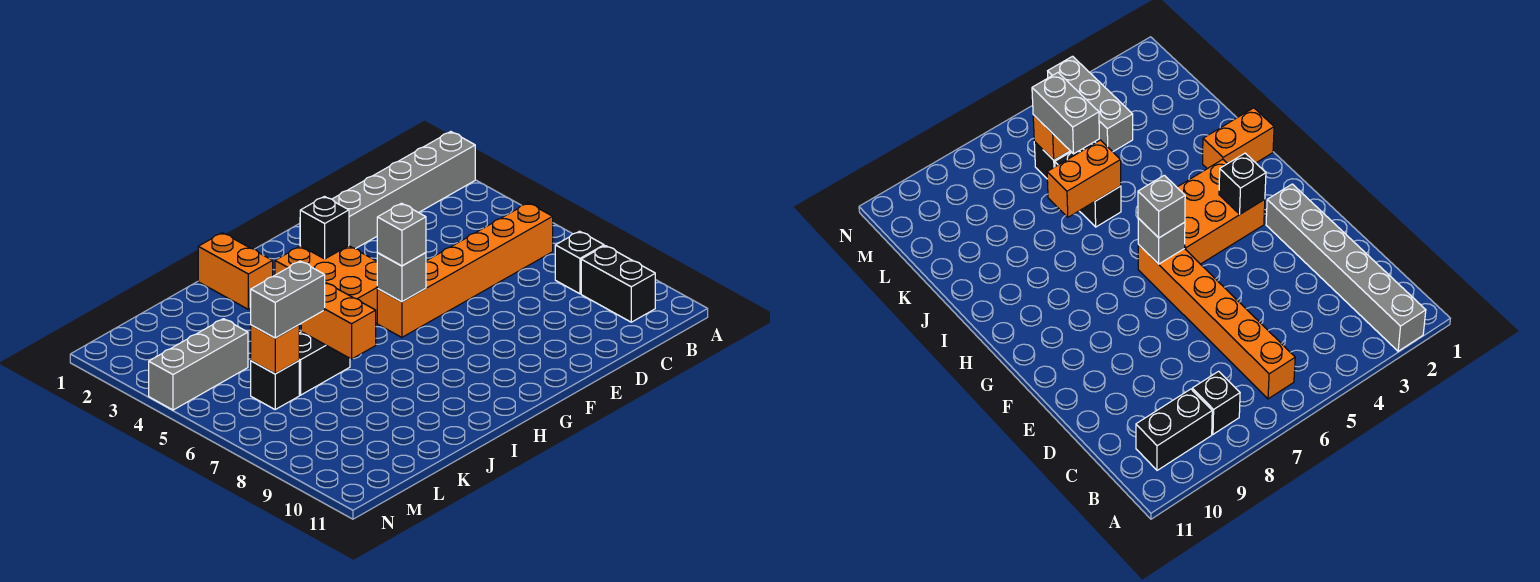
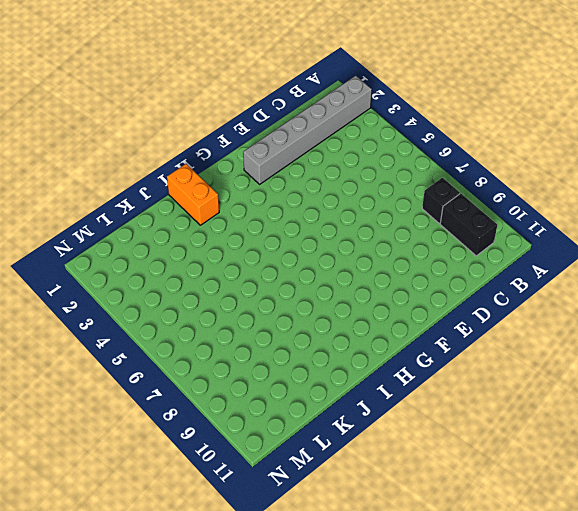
none -> orange 1x6 brick [377,203,553,337]
none -> orange 2x3 brick [275,246,378,323]
none -> black 1x2 brick [299,332,350,395]

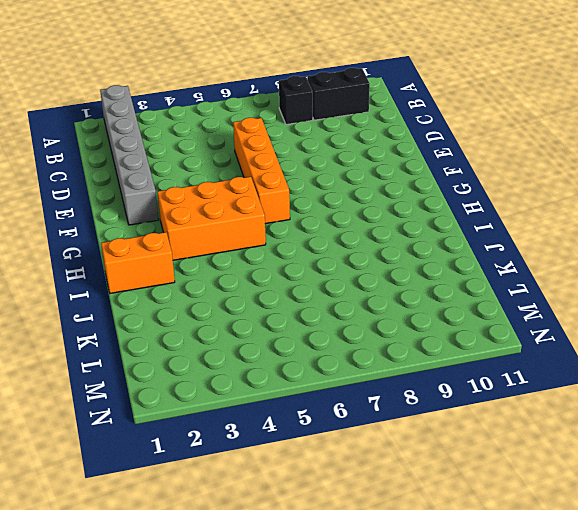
orange 1x4 brick [233,118,290,224] -> orange 1x6 brick [377,203,553,337]
none -> black 1x2 brick [299,332,350,395]
none -> grey 1x3 brick [149,319,248,410]
none -> black 1x1 brick [251,361,299,409]

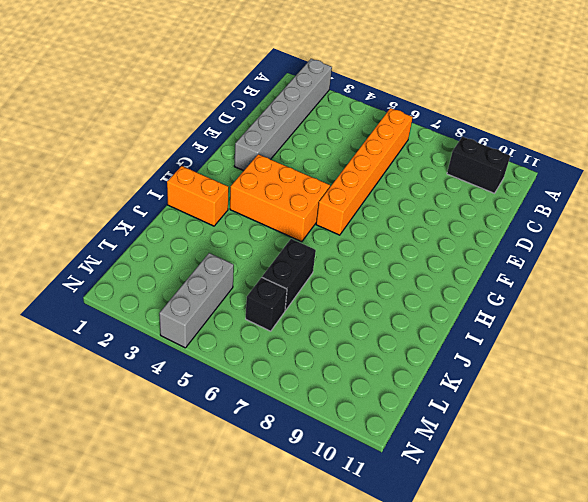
none -> black 1x1 brick [555,231,604,294]
none -> black 1x1 brick [300,197,349,259]
none -> grey 1x1 brick [377,253,426,302]

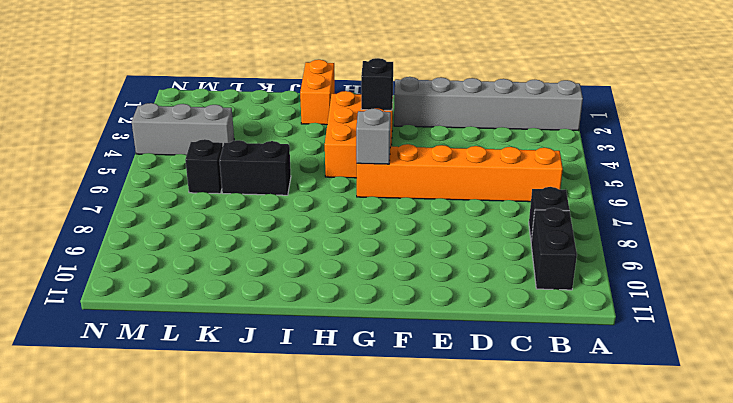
none -> orange 1x2 brick [301,283,376,359]
none -> orange 1x1 brick [251,325,299,374]
none -> grey 1x1 brick [377,203,426,266]

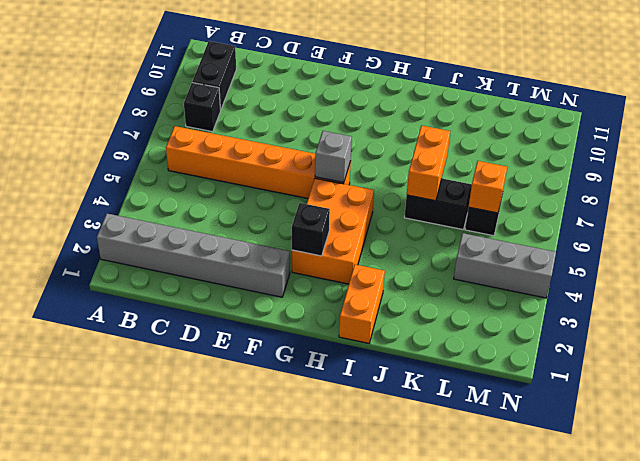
none -> grey 1x1 brick [377,203,426,266]
none -> grey 1x2 brick [251,261,325,338]

